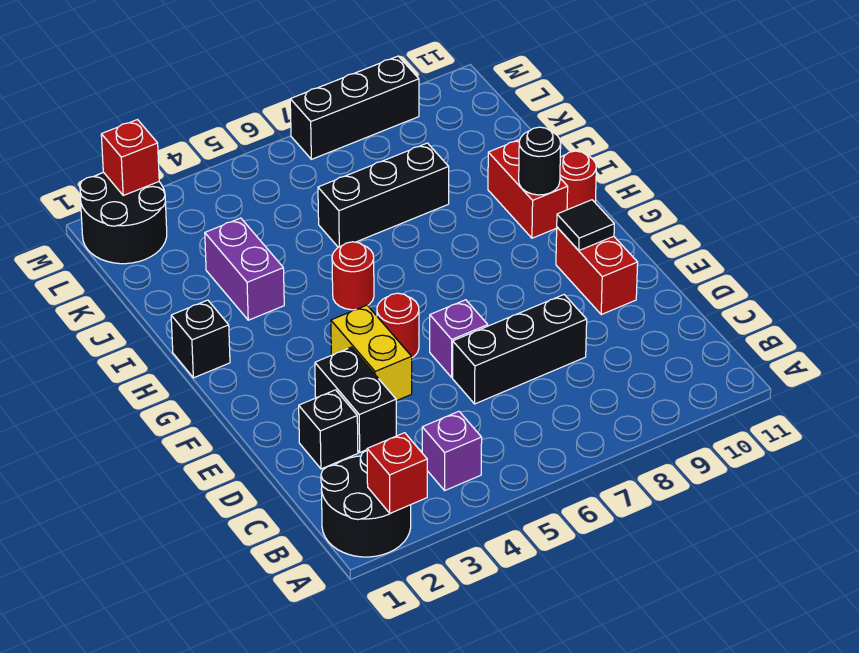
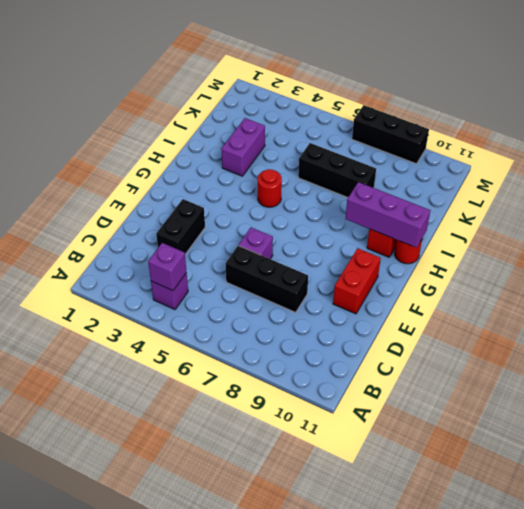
purple 1x1 brick [148,243,186,291] -> none
purple 1x3 brick [345,182,431,248] -> black 1x1 round brick [519,127,561,195]
none -> black 2x2 round brick [321,450,411,557]
none -> black 1x1 brick [299,390,358,469]
none -> yellow 1x2 brick [331,305,412,401]

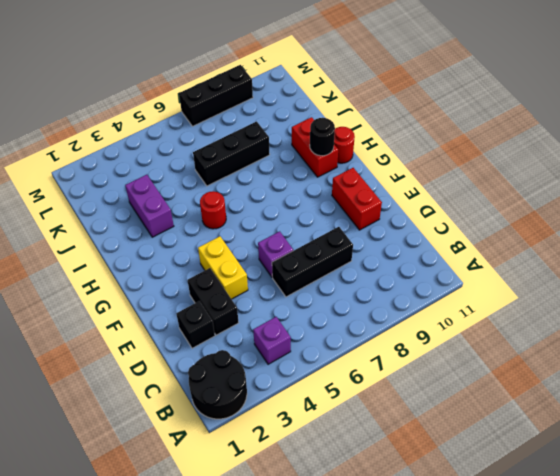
none -> red 1x1 round brick [377,293,419,358]
none -> black 1x1 brick [171,300,230,378]
none -> black 2x2 round brick [80,172,167,264]

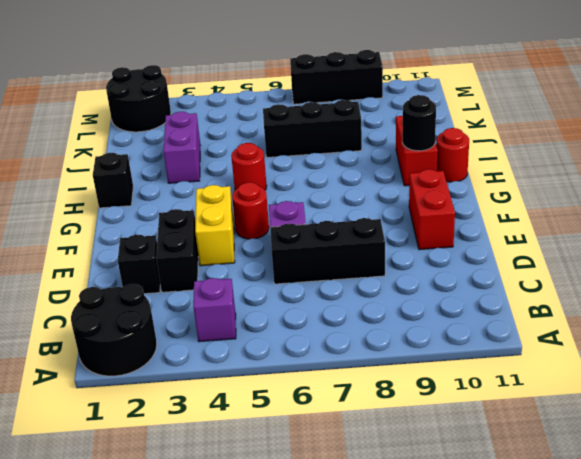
none -> red 1x1 brick [367,433,427,513]
none -> black 1x1 tile [557,200,614,250]
none -> red 1x1 brick [101,120,159,195]

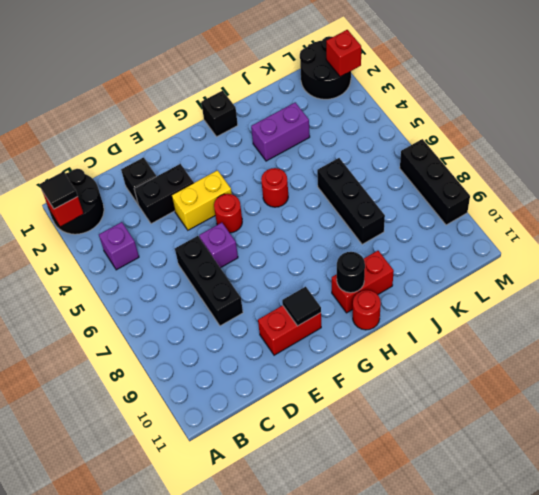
black 1x1 tile [40,172,78,209] -> none

